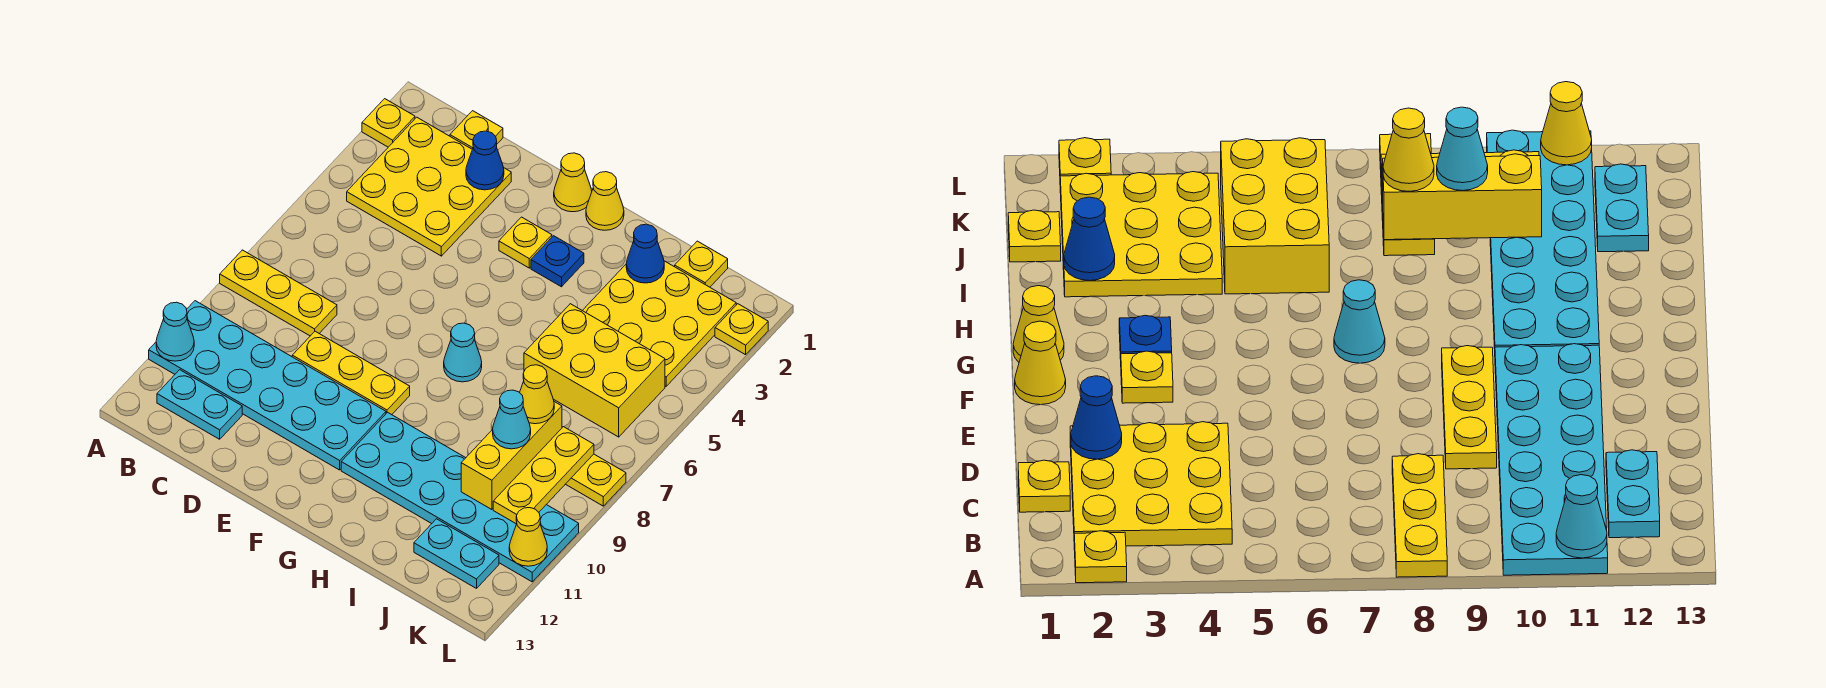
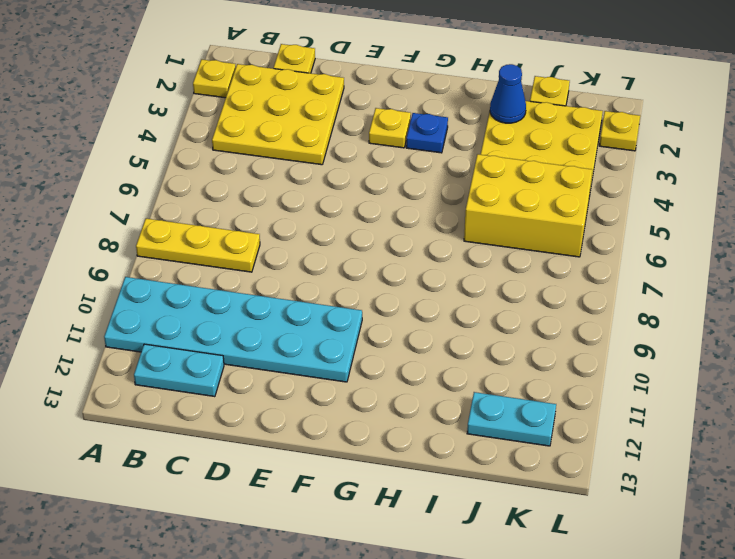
none -> yellow 1x3 plate [292,331,410,415]
none -> yellow 1x1 cone [554,153,592,212]
none -> yellow 1x1 cone [586,172,624,230]

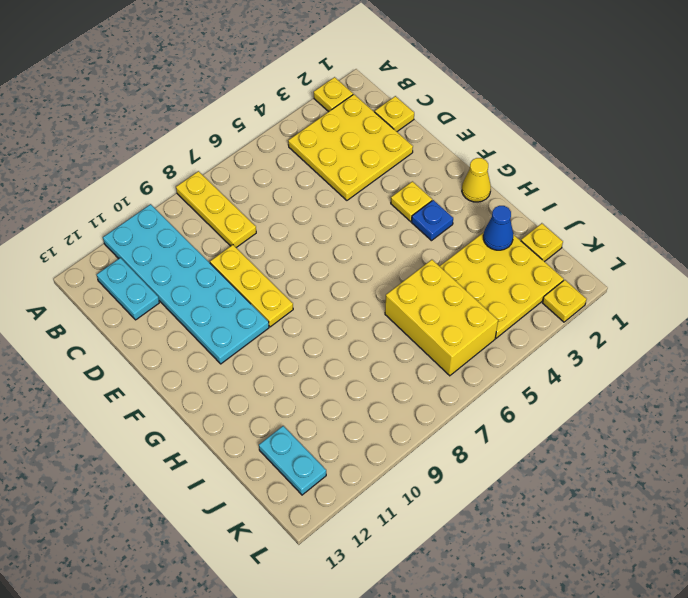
none -> yellow 1x1 cone [554,153,592,212]
none -> cyan 1x1 cone [444,323,482,382]
none -> cyan 2x6 plate [341,412,579,582]

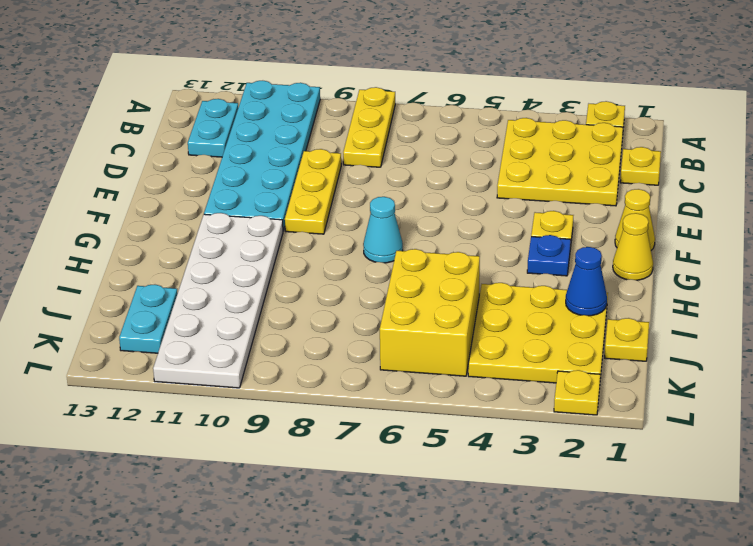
white 2x6 plate [153,213,283,388] -> cyan 2x6 plate [341,412,579,582]
none -> yellow 1x3 plate [566,454,626,506]
none -> cyan 1x1 cone [156,302,194,361]
none -> blue 1x1 cone [466,131,504,190]

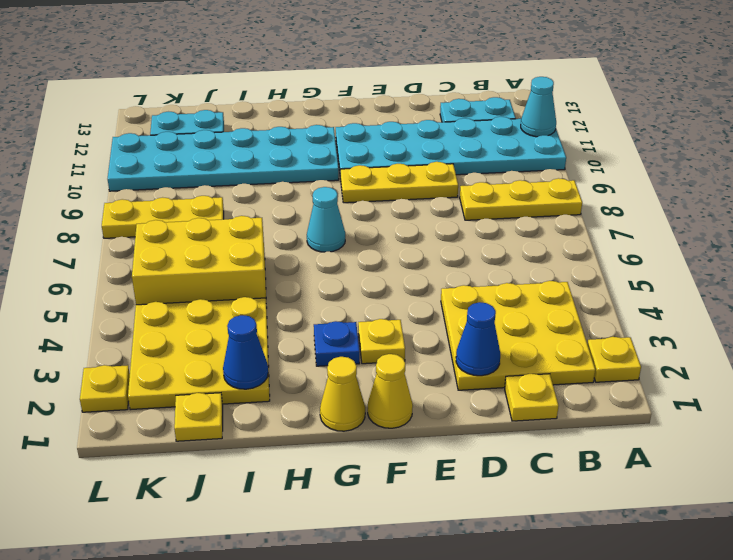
none -> yellow 1x3 brick [461,402,562,510]
none -> yellow 1x3 plate [493,427,594,524]
none -> yellow 1x1 cone [509,508,547,566]

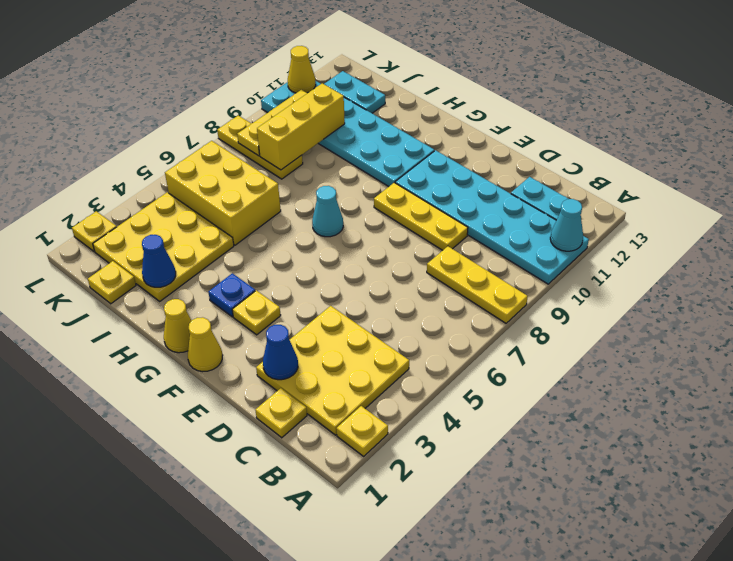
none -> yellow 1x1 cone [519,365,554,424]
none -> cyan 1x1 cone [493,390,531,449]

